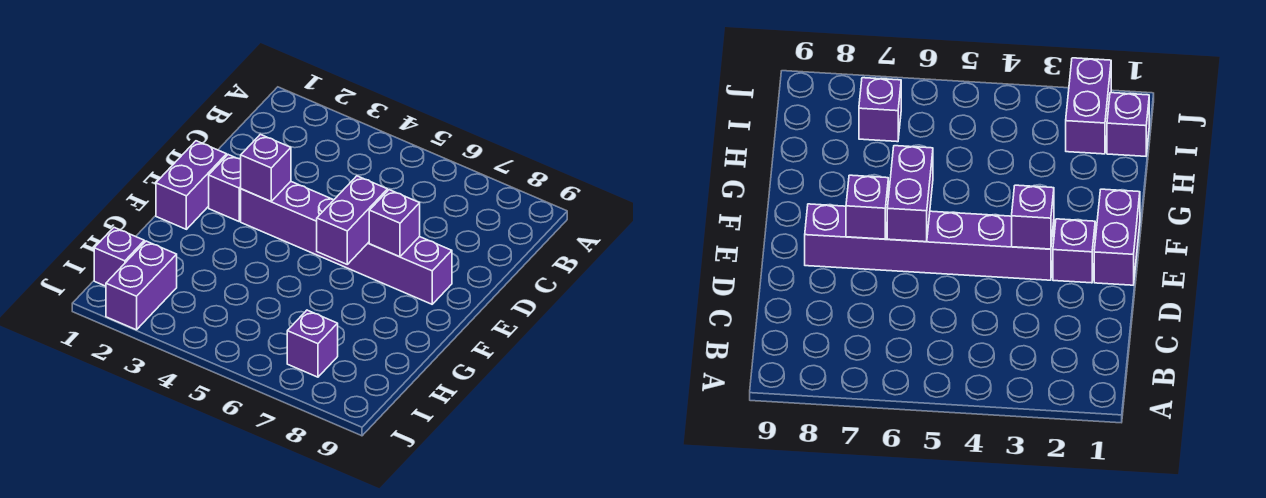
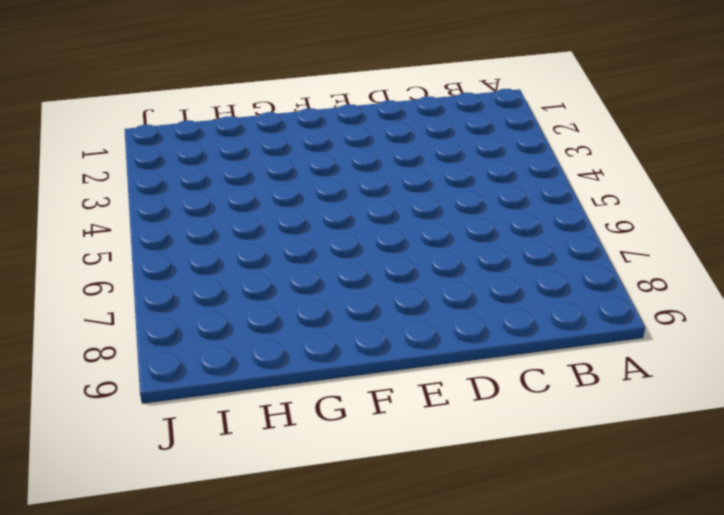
none -> purple 1x2 brick [156,141,227,229]
none -> purple 1x1 brick [209,155,241,221]

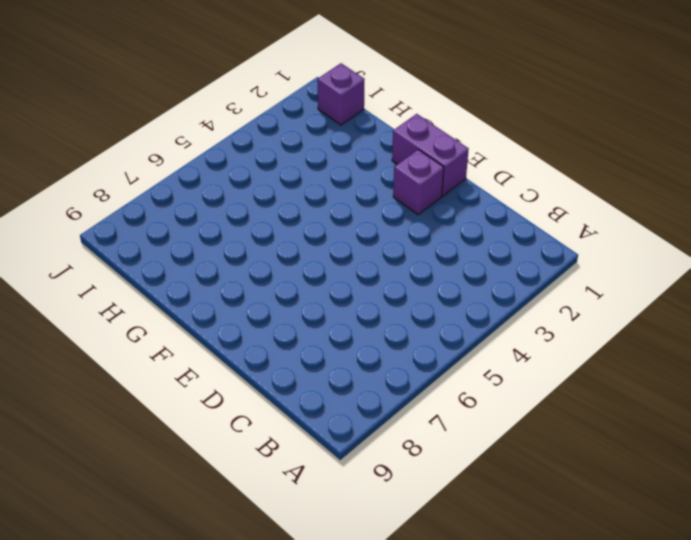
none -> purple 1x6 brick [241,182,452,304]
none -> purple 1x2 brick [106,241,177,330]

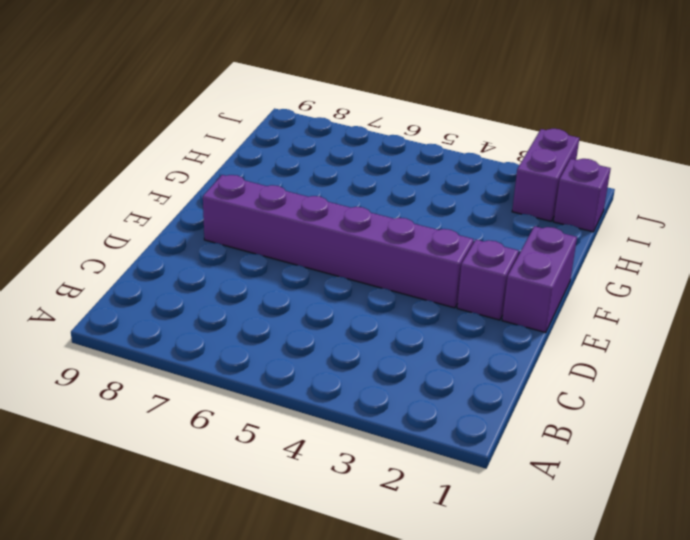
none -> purple 1x1 brick [287,310,338,377]
none -> purple 1x1 brick [241,134,291,201]

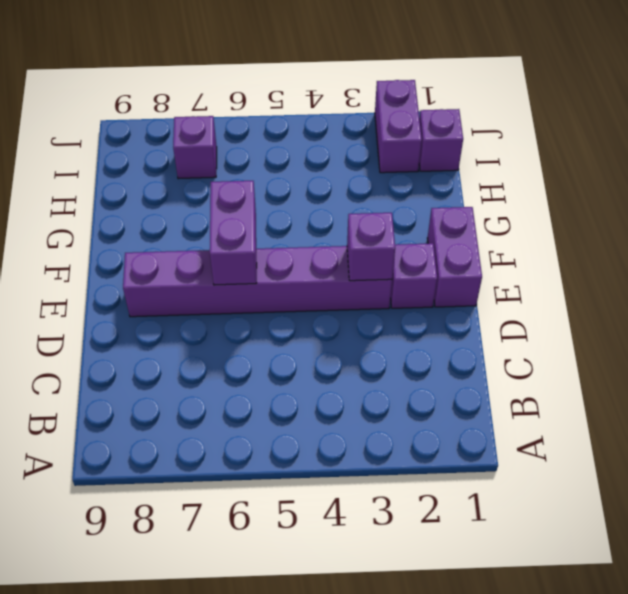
none -> purple 1x1 brick [369,190,420,257]

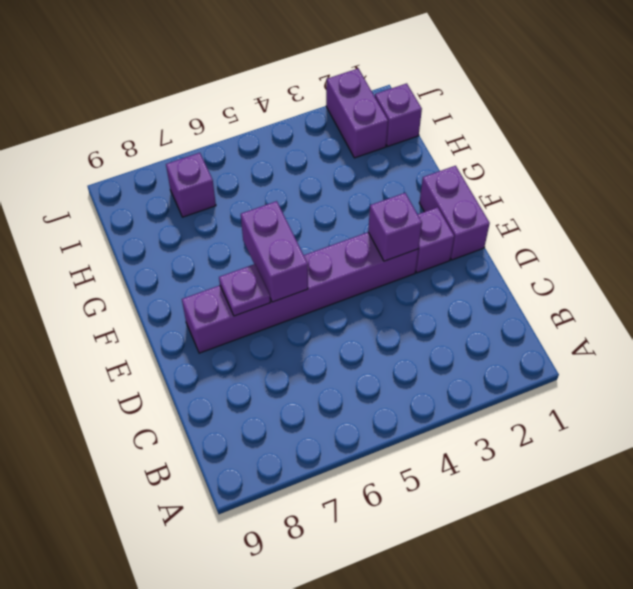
purple 1x1 plate [219,264,270,316] -> purple 1x1 brick [369,190,420,257]

